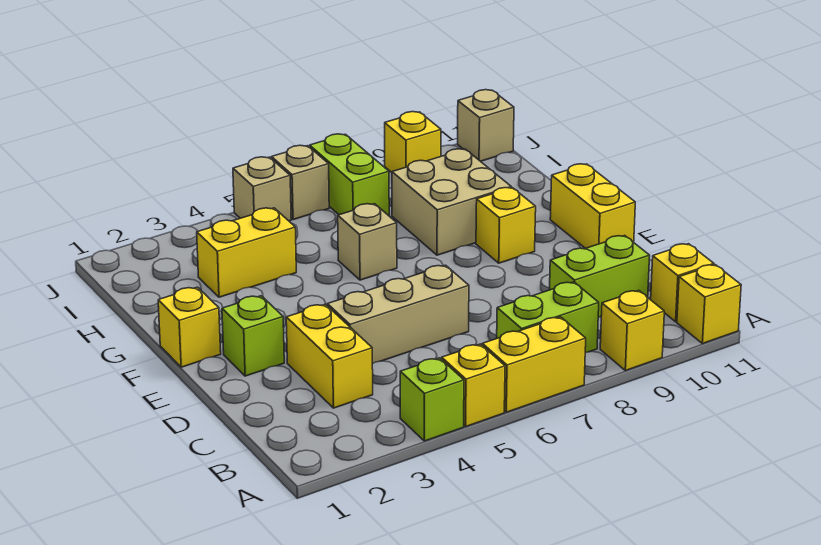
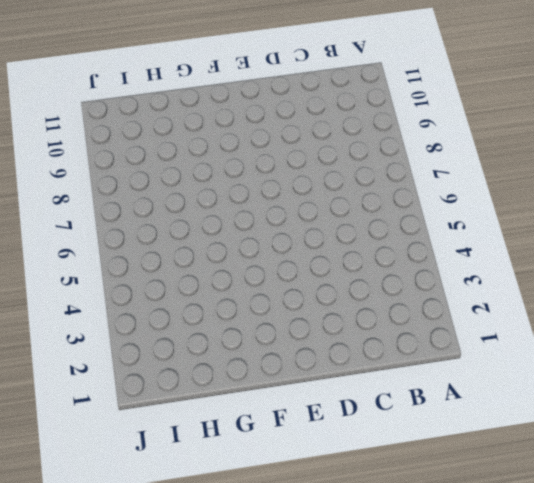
none -> lime 1x1 brick [400,358,464,441]
none -> yellow 1x1 brick [442,344,505,426]
none -> yellow 1x2 brick [482,317,586,412]

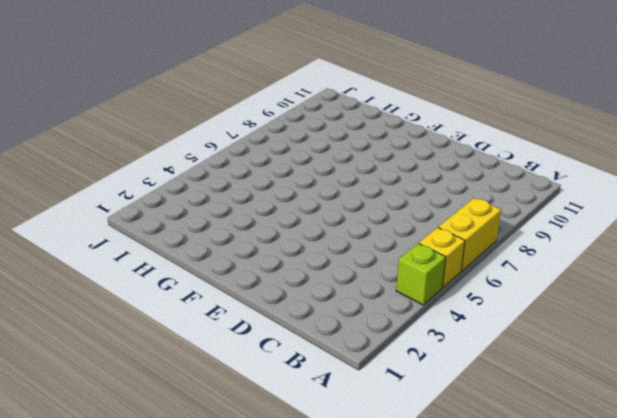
none -> yellow 1x1 brick [600,290,664,371]
none -> yellow 1x1 brick [677,265,741,344]
none -> lime 1x2 brick [497,282,599,353]

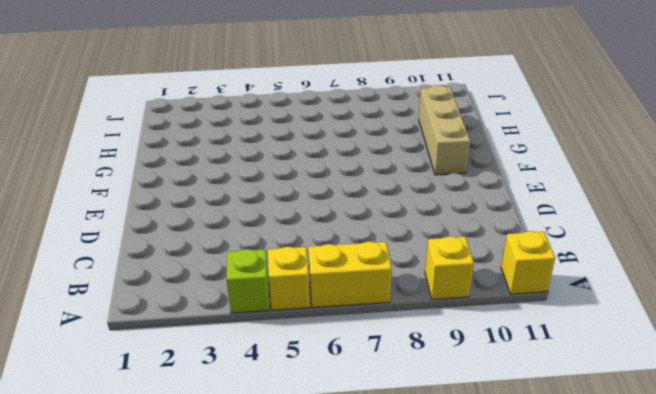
tan 1x3 brick [419,85,470,175] -> tan 1x3 brick turned to [327,265,469,364]
none -> lime 1x2 brick [497,282,599,353]
none -> yellow 1x1 brick [651,244,714,322]
none -> yellow 1x2 brick [286,304,373,408]

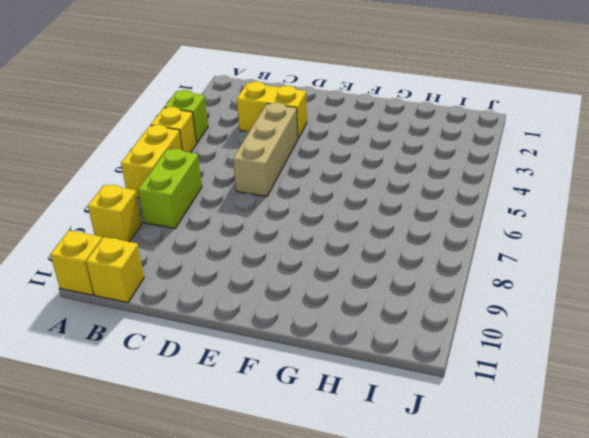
none -> lime 1x2 brick [550,236,650,317]
none -> lime 1x1 brick [222,296,284,376]
none -> yellow 1x2 brick [550,164,635,248]

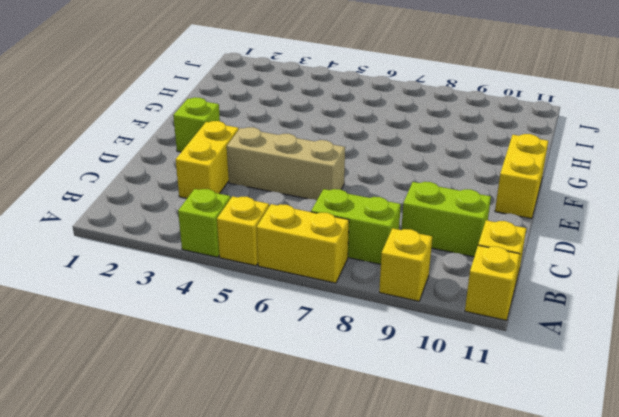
none -> yellow 1x1 brick [158,287,221,367]
none -> yellow 1x1 brick [476,188,536,263]
none -> tan 1x1 brick [338,204,397,280]

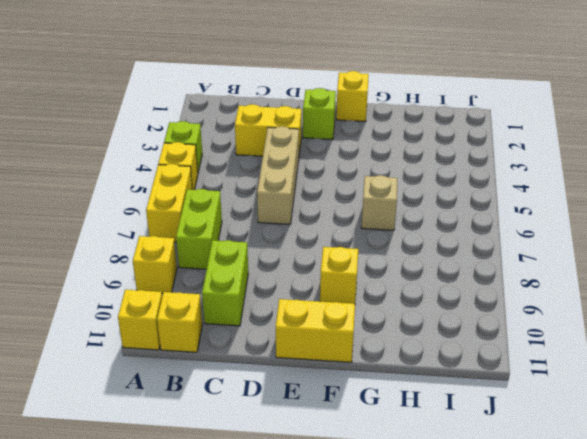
none -> tan 2x2 brick [392,149,511,255]
none -> yellow 1x2 brick [197,208,296,297]
none -> lime 1x2 brick [310,134,389,216]

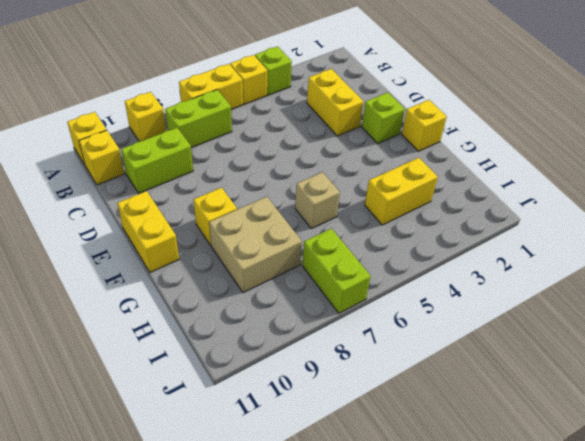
none -> tan 1x3 brick [327,265,469,364]
none -> tan 1x1 brick [233,157,291,221]
none -> tan 1x1 brick [271,145,329,220]

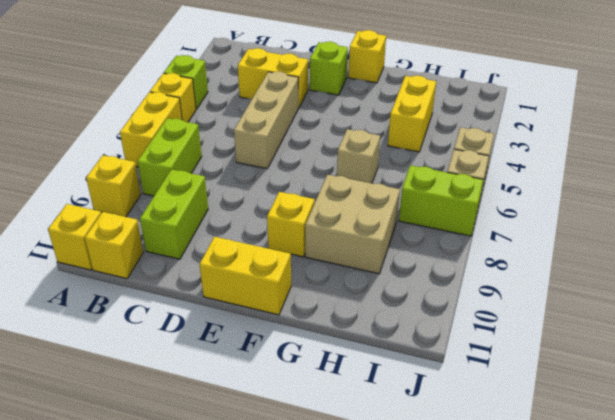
none -> yellow 1x1 brick [385,112,441,172]
none -> tan 1x1 brick [458,90,514,161]

